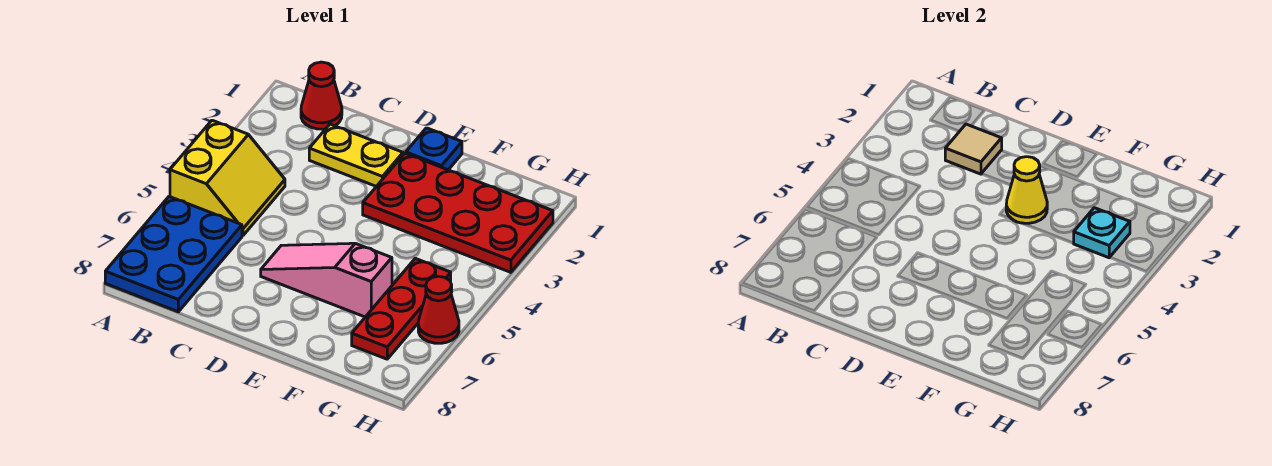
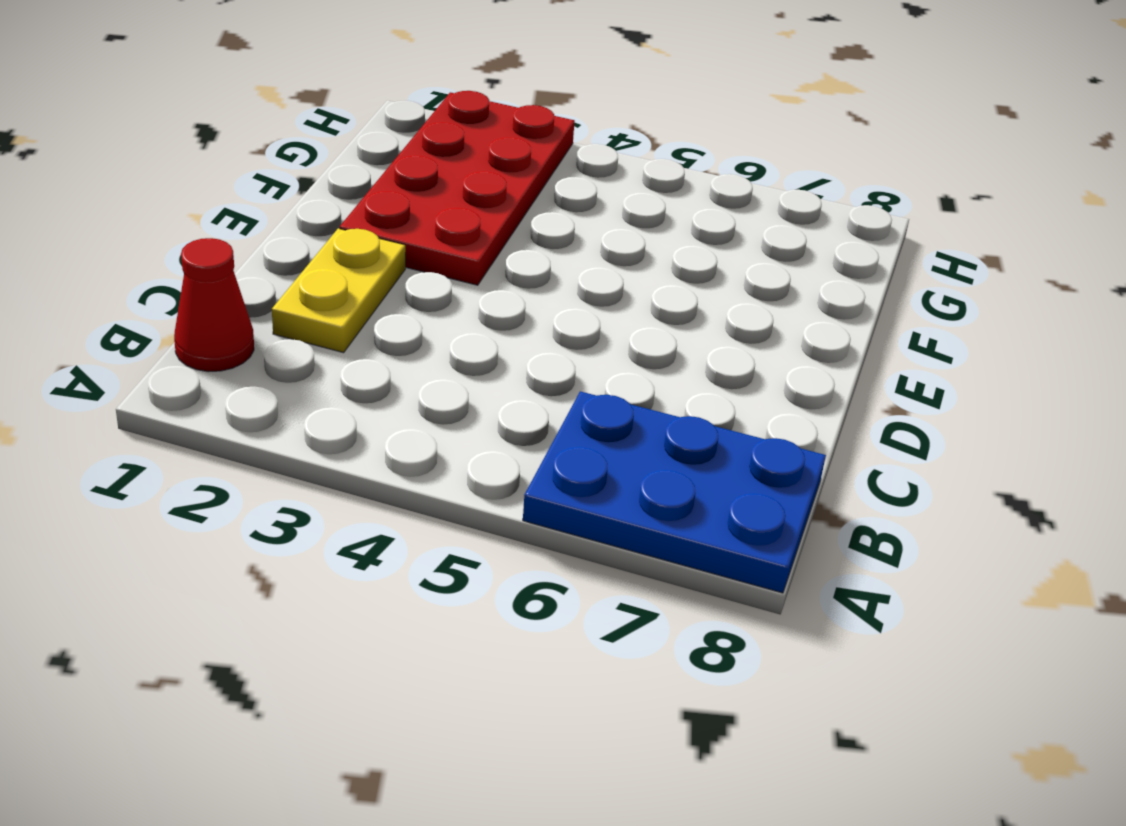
none -> yellow 2x2 slope [170,120,285,236]
none -> pink 1x3 slope [261,243,392,317]
none -> blue 1x1 plate [406,128,462,170]

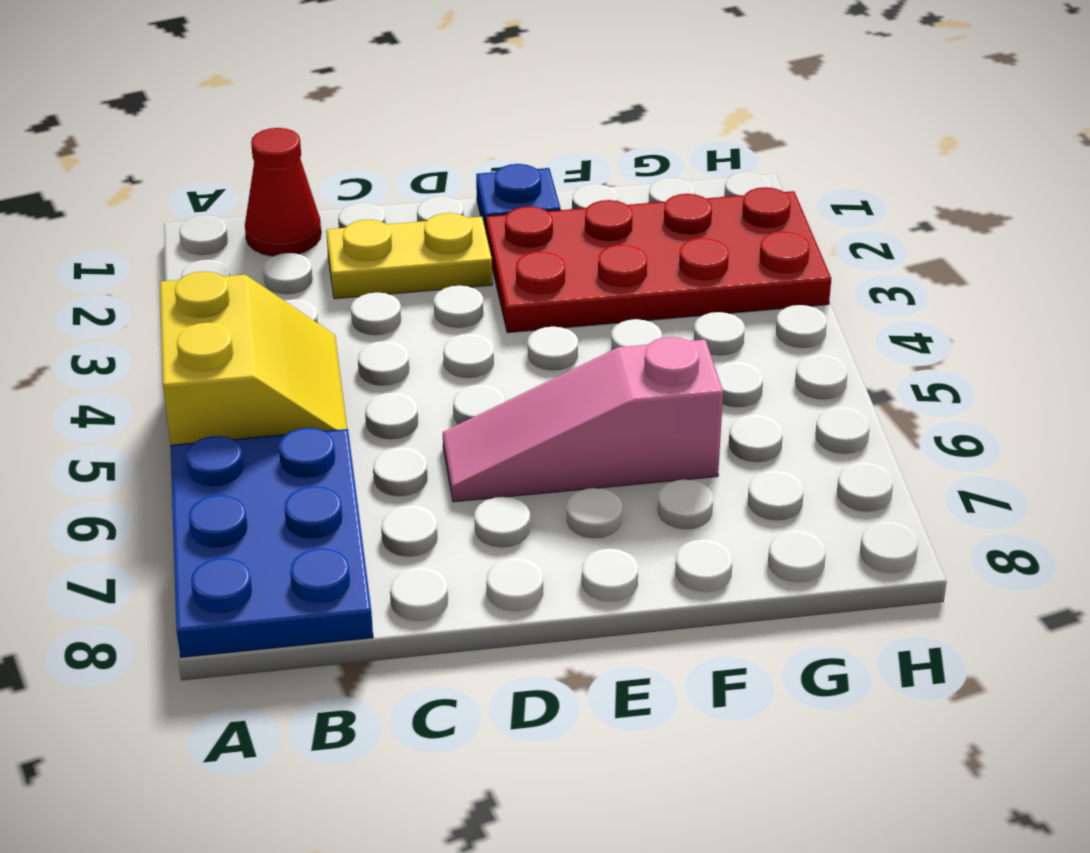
none -> red 1x3 plate [352,258,451,359]
none -> red 1x1 cone [418,276,459,343]
none -> tan 1x1 tile [945,124,1002,174]

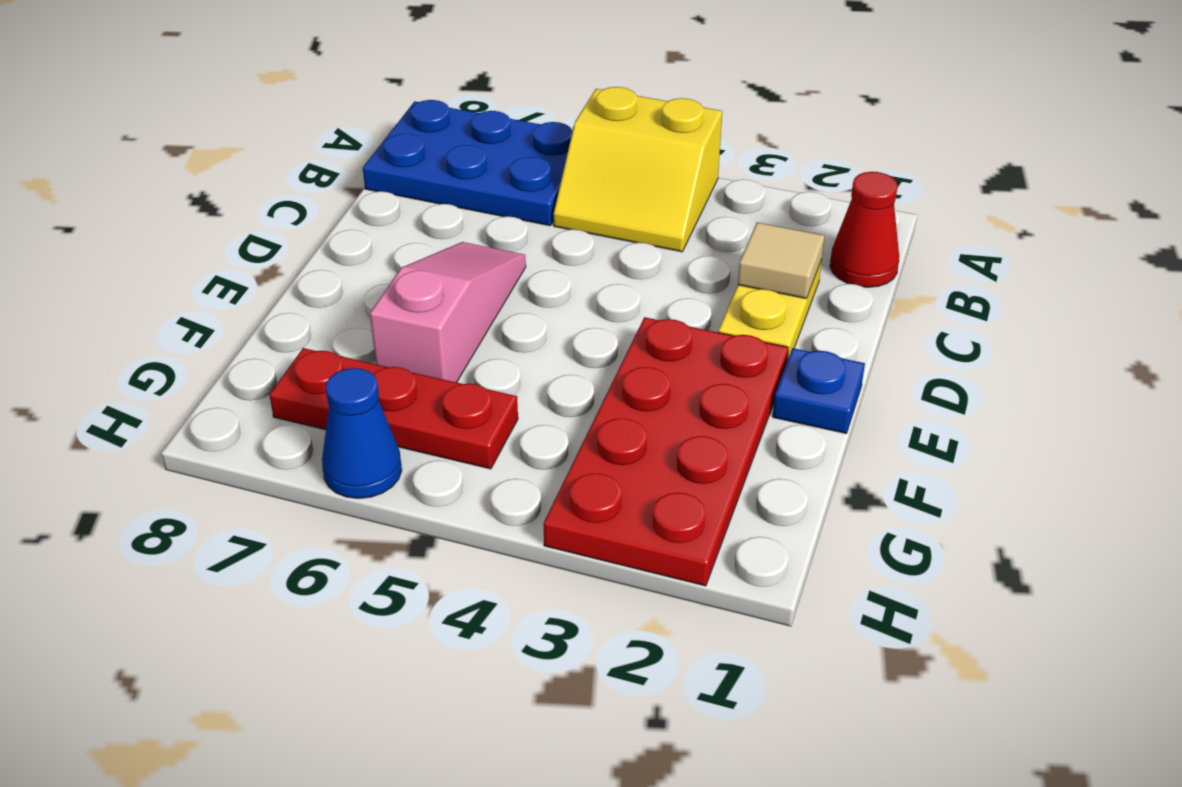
blue 1x1 cone [322,368,402,499] -> red 1x1 cone [418,276,459,343]
none -> yellow 1x1 cone [1006,157,1047,223]
none -> cyan 1x1 plate [1074,208,1130,258]

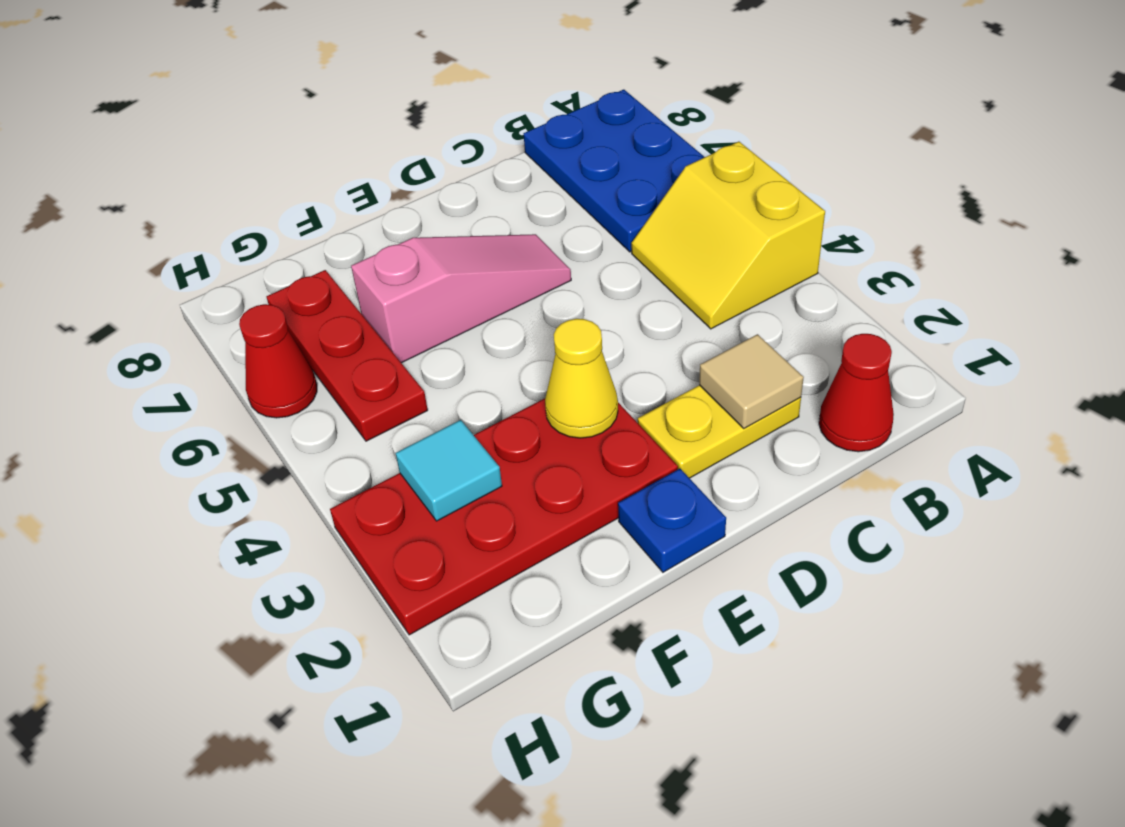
cyan 1x1 tile [396,420,502,521] -> cyan 1x1 plate [1074,208,1130,258]

